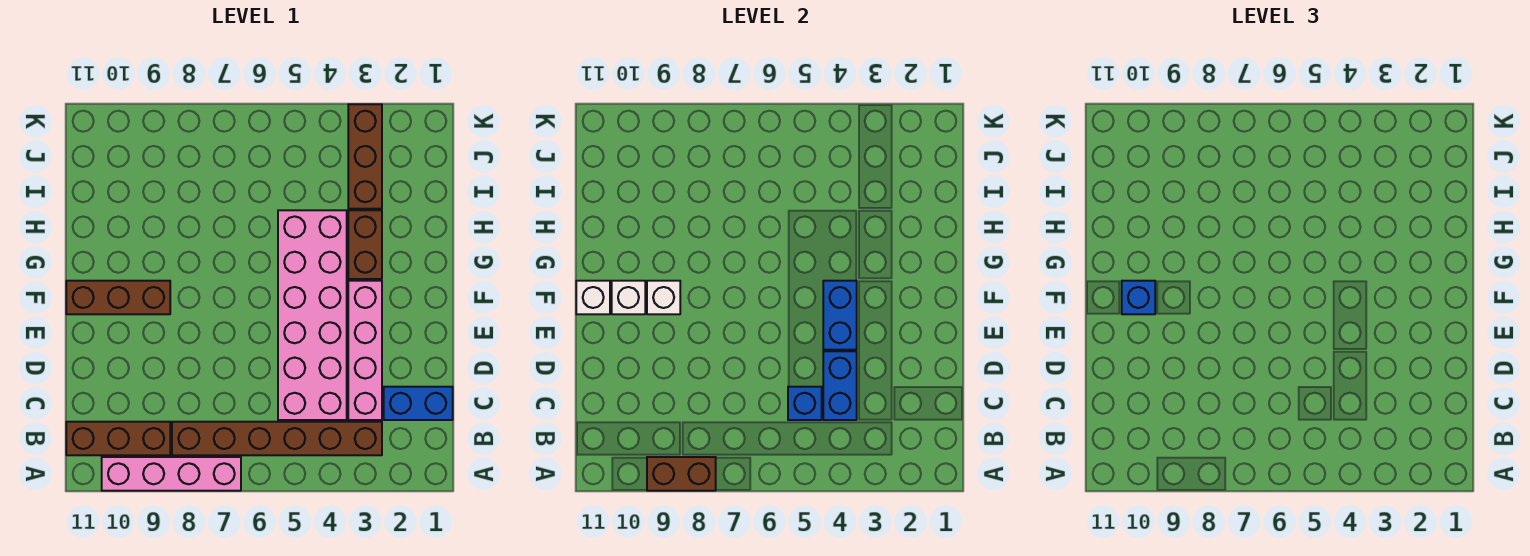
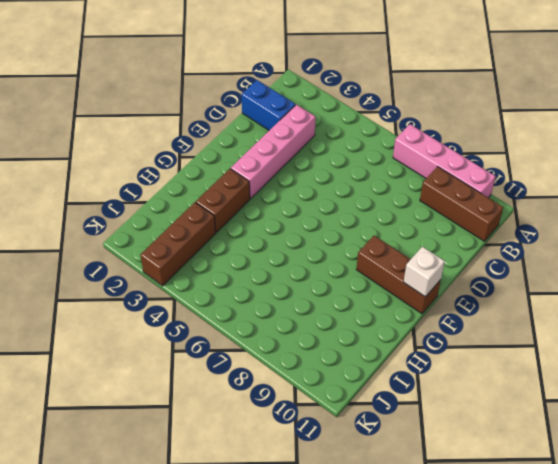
none -> brown 1x6 brick [172,422,382,455]
none -> pink 2x6 brick [278,210,347,420]
none -> brown 1x2 brick [647,457,716,491]

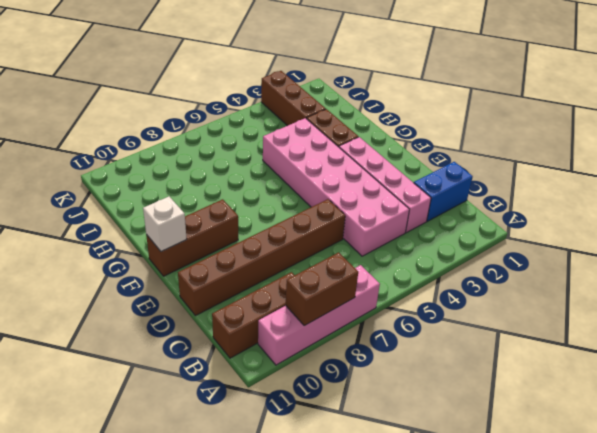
brown 1x6 brick [178,199,345,316] -> brown 1x6 brick moved to [172,422,382,455]
none -> blue 1x2 brick [823,351,857,420]
none -> blue 1x1 brick [788,387,822,420]
none -> blue 1x2 brick [823,281,857,350]

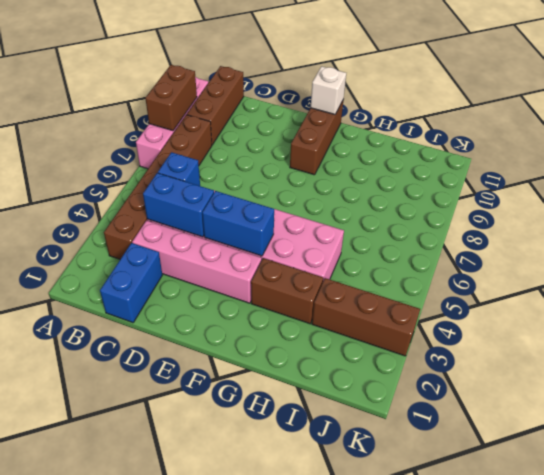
none -> white 1x1 brick [647,281,680,314]
none -> white 1x1 brick [612,281,645,314]
none -> blue 1x1 brick [1122,281,1155,314]

